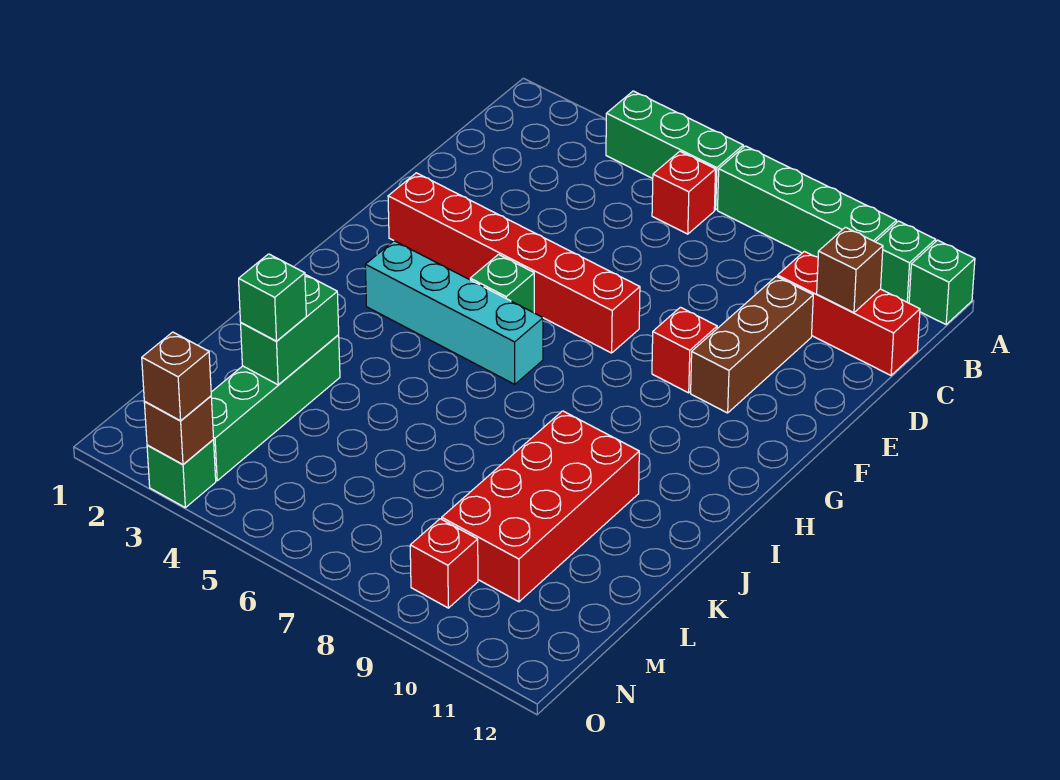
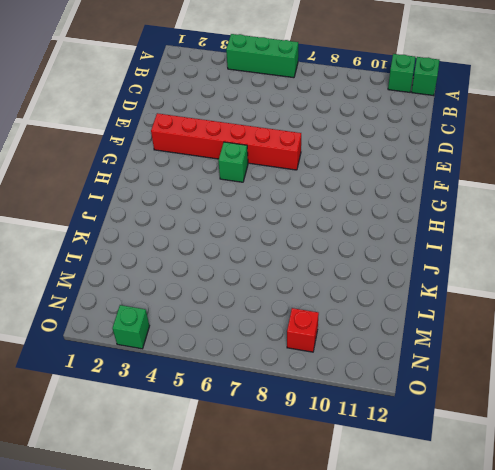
none -> green 1x4 brick [718,146,897,257]
none -> red 1x1 brick [652,151,716,234]
none -> red 1x3 brick [778,251,920,375]

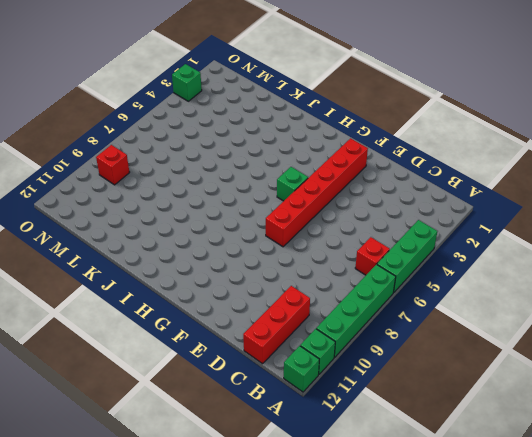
none -> brown 1x3 brick [691,276,813,413]
none -> red 1x1 brick [652,307,717,393]
none -> cyan 1x4 brick [365,241,543,384]

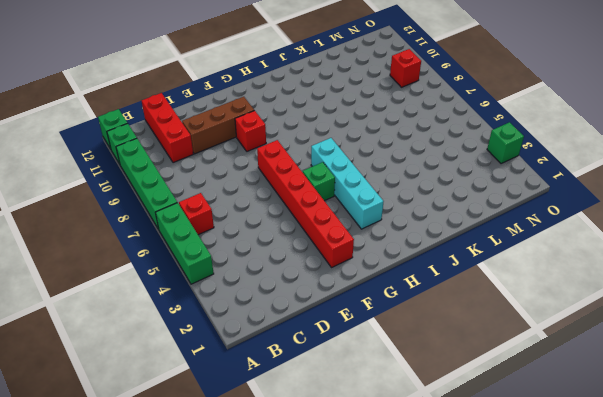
none -> red 2x4 brick [442,411,639,602]
none -> green 1x4 brick [211,335,340,481]
none -> brown 1x1 brick [817,227,883,313]

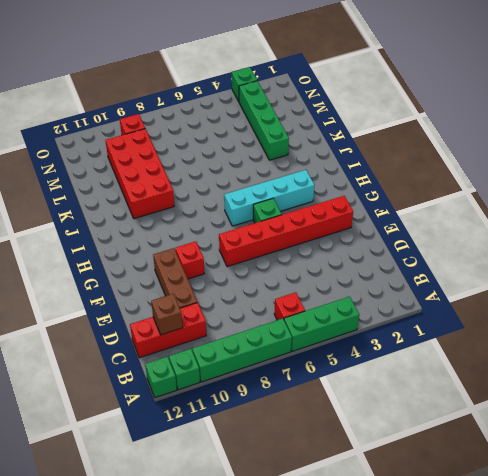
none -> green 1x2 brick [241,275,339,385]
none -> brown 1x1 brick [144,396,214,465]
none -> green 1x1 brick [239,254,306,341]

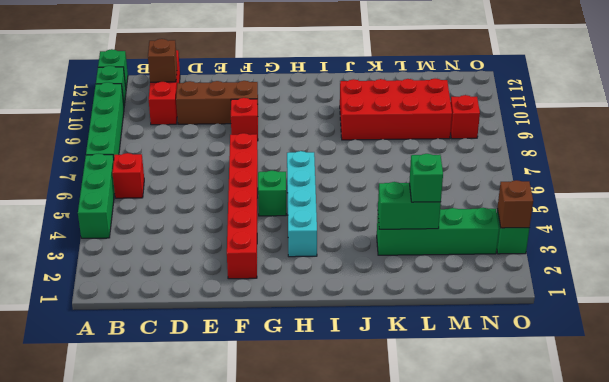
none -> brown 1x1 brick [142,332,211,421]

